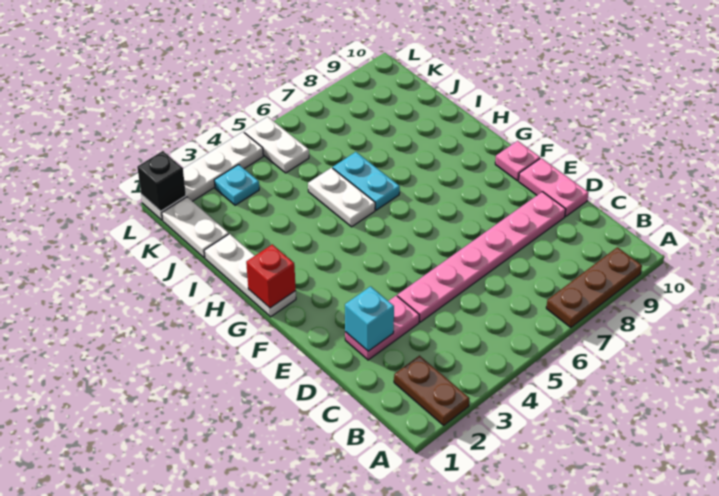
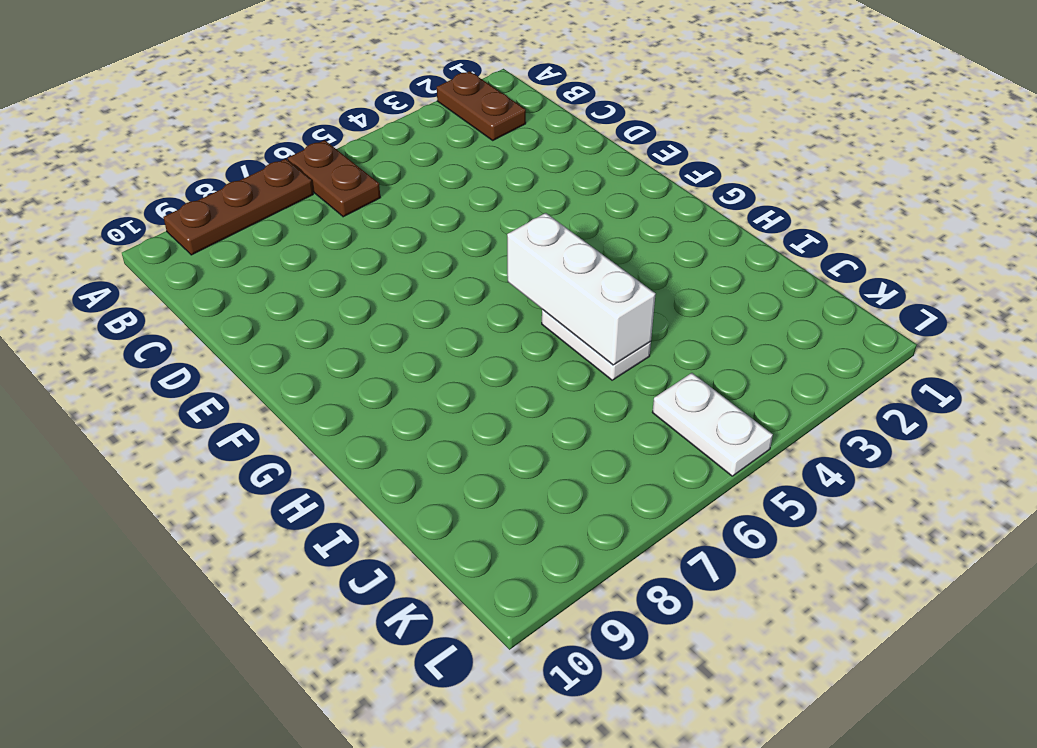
brown 1x2 plate [288,140,380,217] -> none
white 1x3 brick [507,213,656,365] -> none
none -> pink 1x2 plate [345,296,419,360]
none -> pink 1x6 plate [397,192,566,322]
none -> pink 1x2 plate [519,158,588,217]

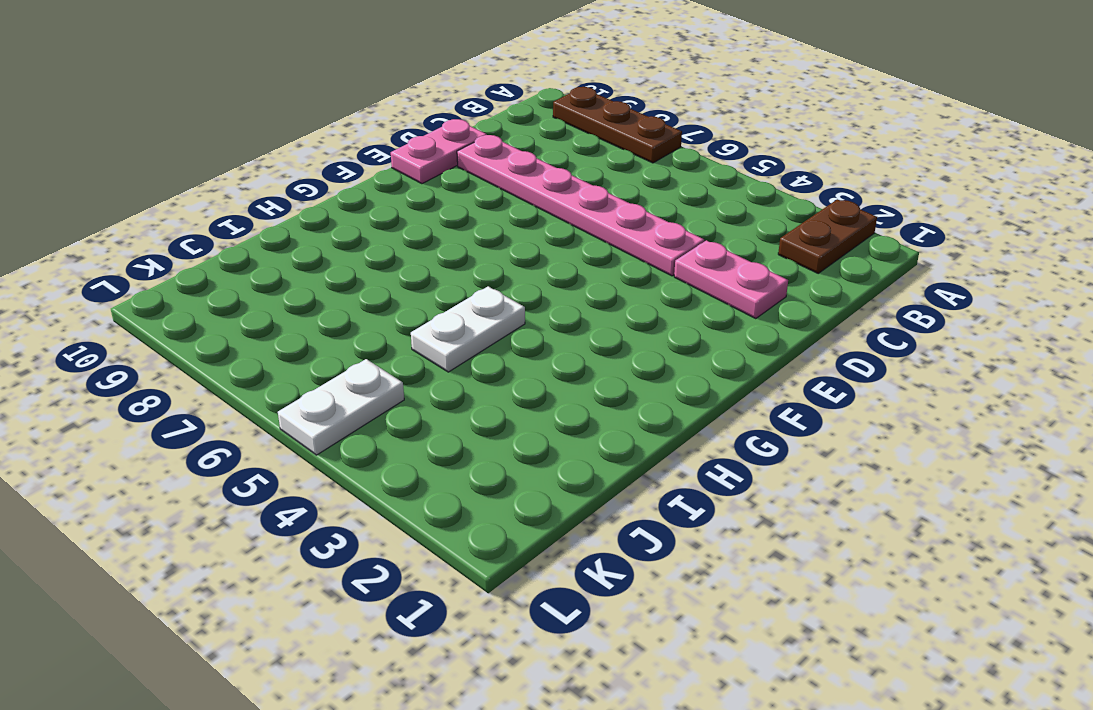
none -> pink 1x1 plate [495,141,540,181]
none -> white 1x3 plate [204,234,296,317]
none -> cyan 1x2 plate [333,152,400,210]

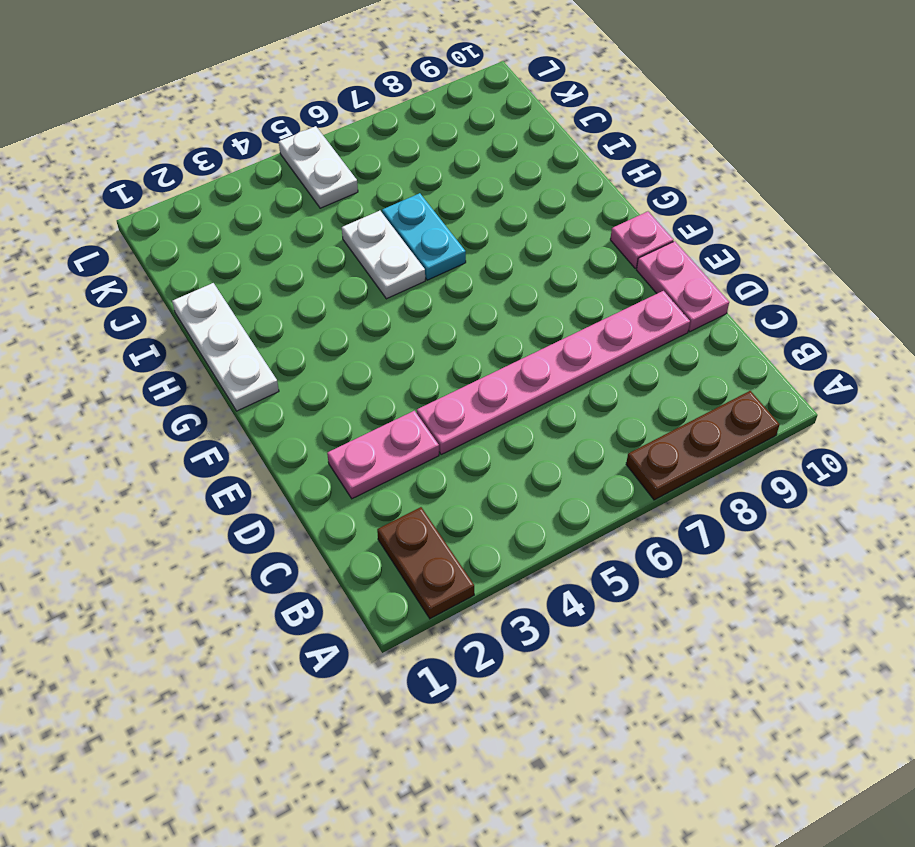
none -> white 1x2 plate [162,197,229,258]
none -> cyan 1x1 plate [214,165,259,205]
none -> white 1x4 plate [141,132,263,220]

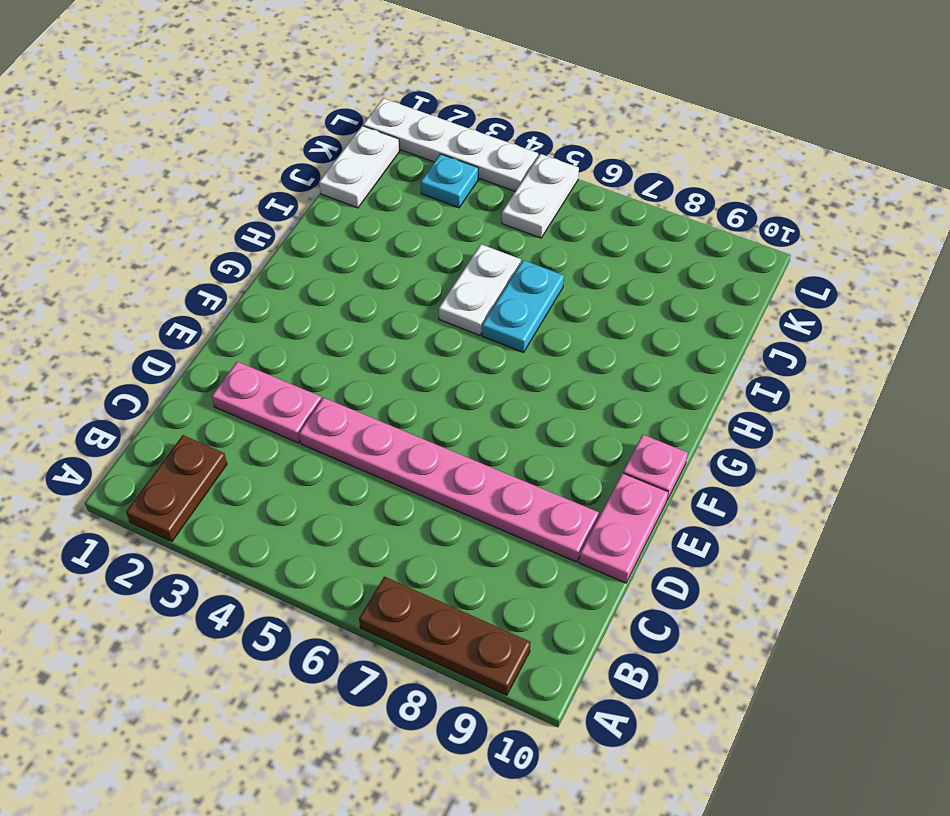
none -> white 1x3 plate [204,234,296,317]
none -> cyan 1x1 brick [345,287,394,351]
none -> red 1x1 brick [246,244,296,308]

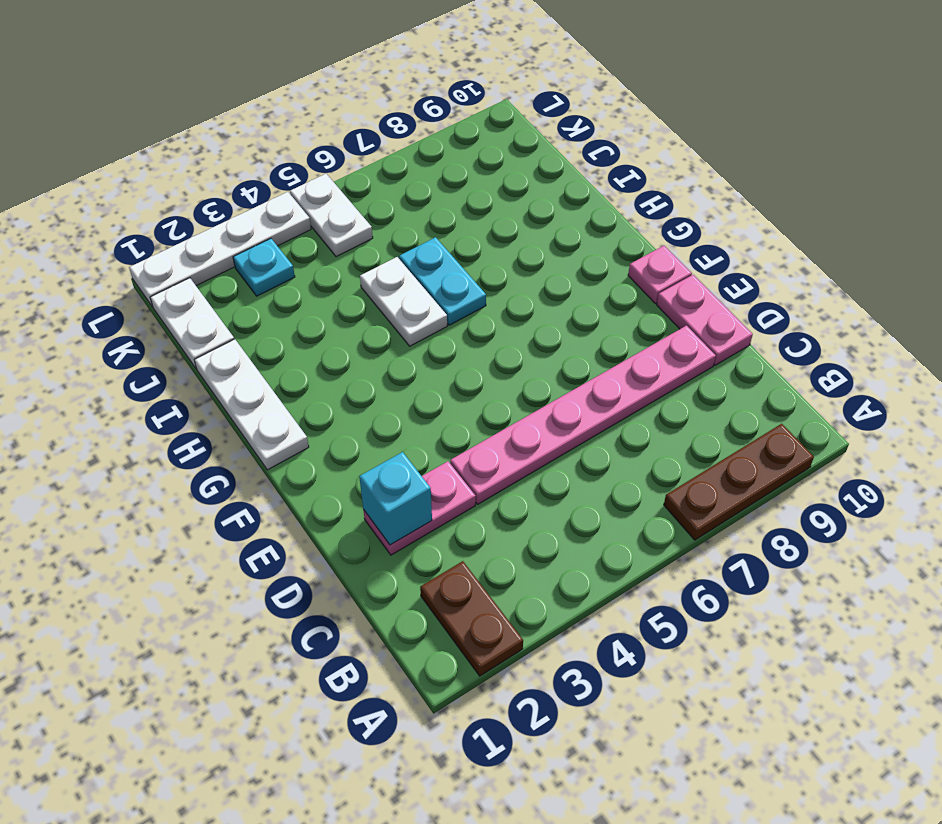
none -> red 1x1 brick [246,244,296,308]
none -> black 1x1 brick [137,151,186,211]

